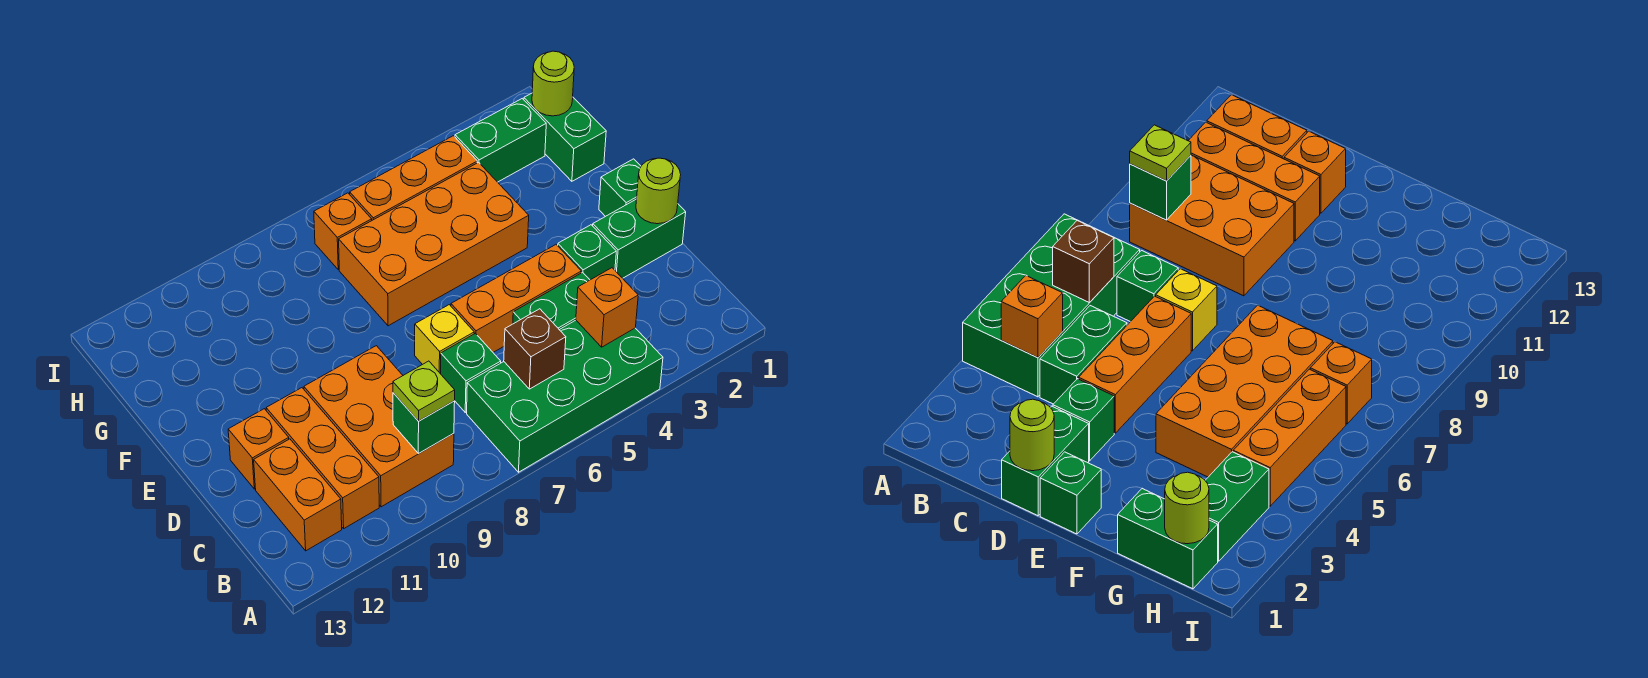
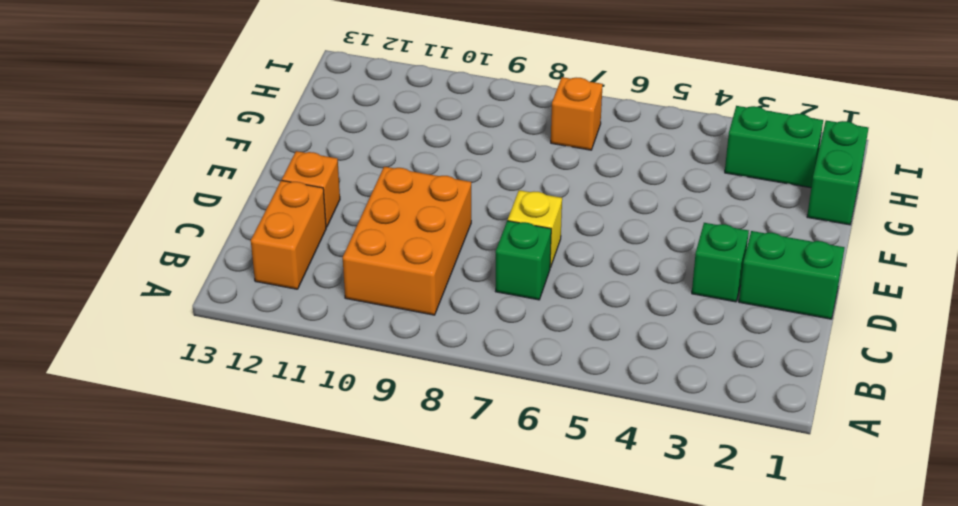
none -> green 2x4 brick [467,320,663,472]
none -> orange 1x3 brick [266,388,379,528]
none -> green 1x2 brick [513,272,589,330]

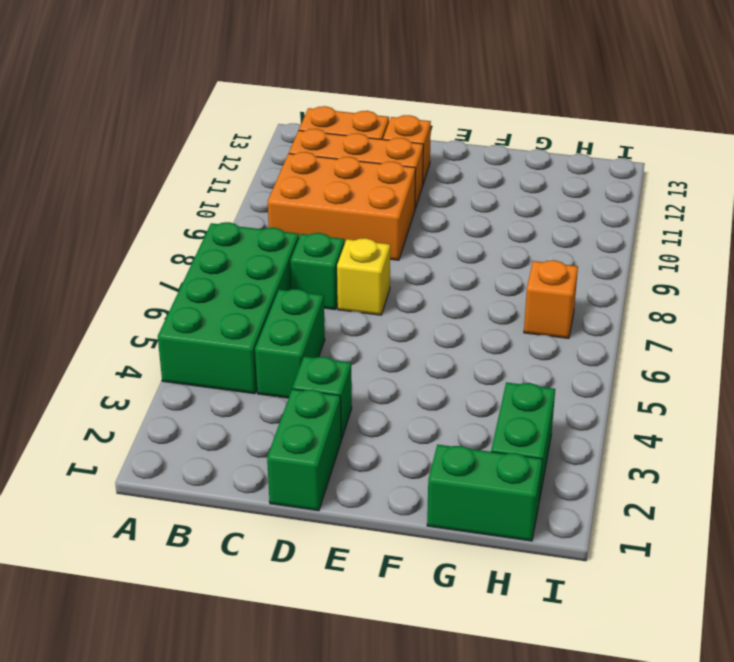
none -> orange 1x3 brick [451,245,581,352]
none -> green 1x1 brick [599,159,641,217]
none -> orange 2x4 brick [339,162,529,326]

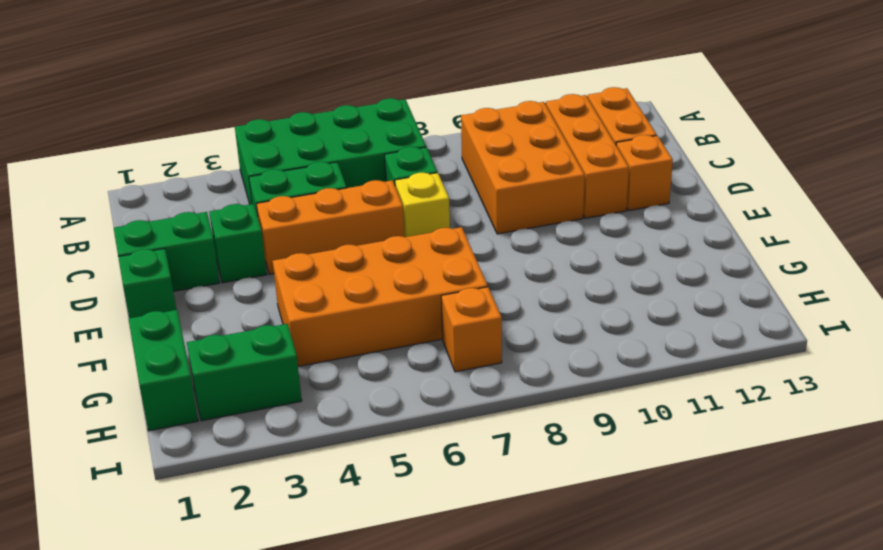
none -> orange 1x3 brick [350,136,477,220]
none -> orange 1x1 brick [576,268,638,347]
none -> brown 1x1 brick [504,309,566,389]

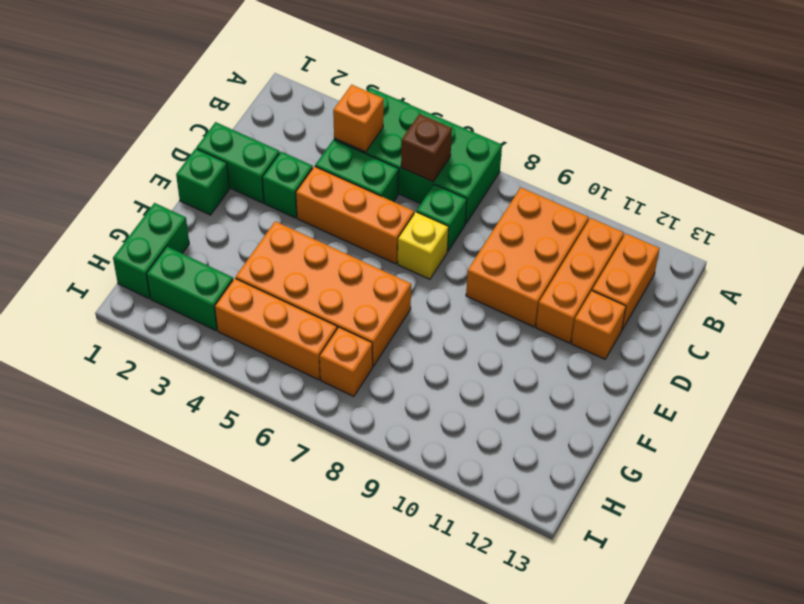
none -> green 1x1 brick [393,393,455,453]
none -> lime 1x1 round brick [636,158,681,224]
none -> lime 1x1 round brick [532,51,574,116]

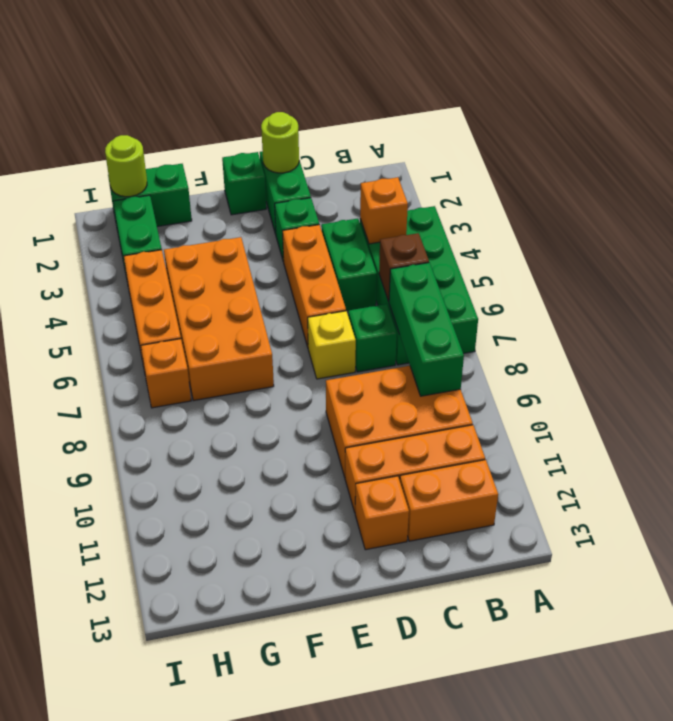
green 1x3 brick [389,263,464,396] -> green 1x1 brick [393,393,455,453]
none -> lime 1x1 plate [393,361,455,421]

